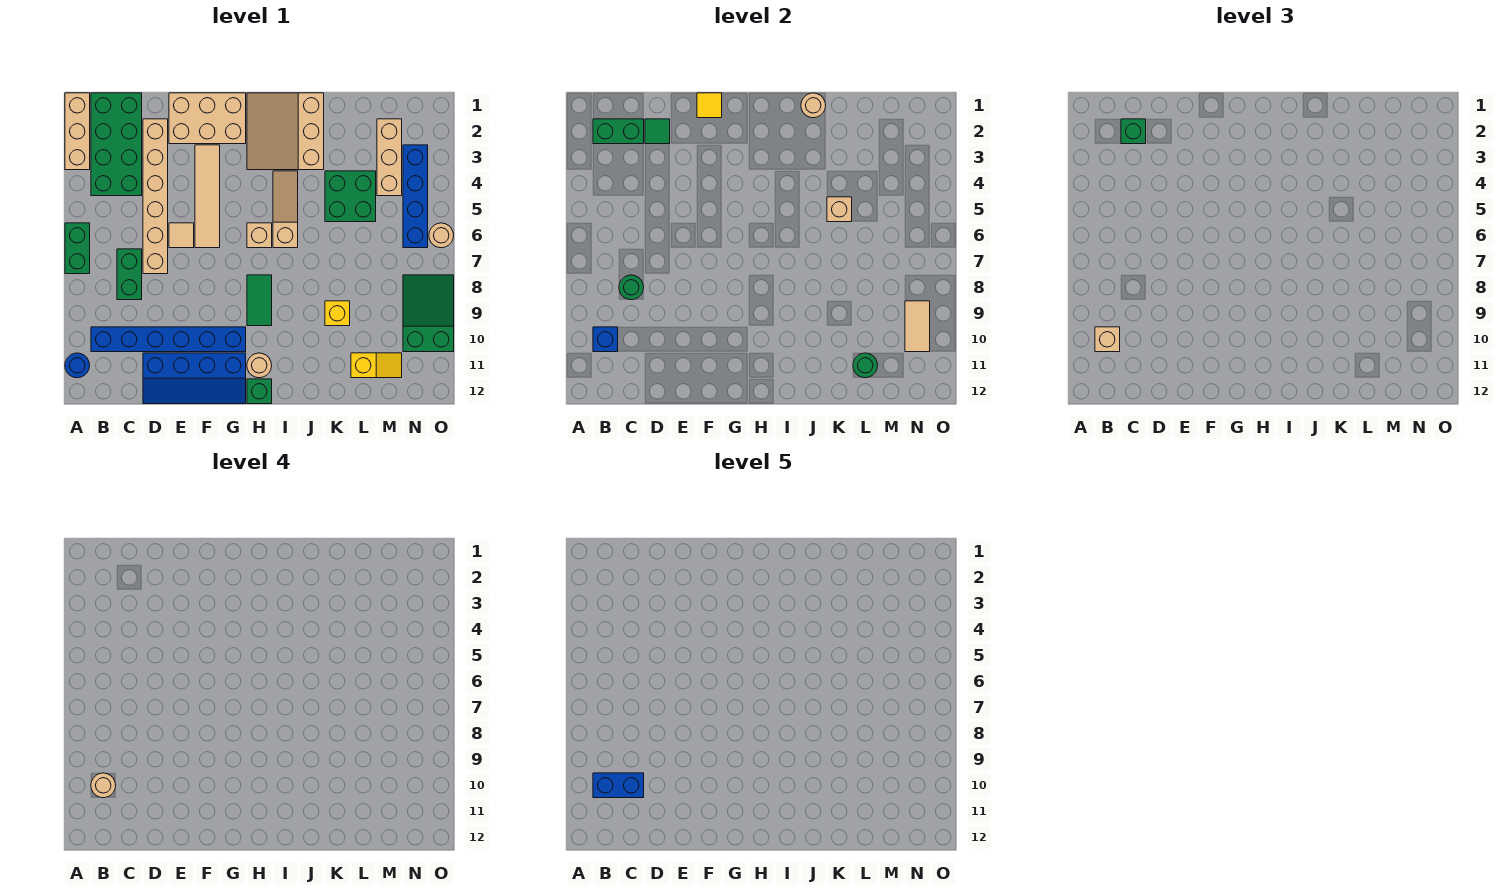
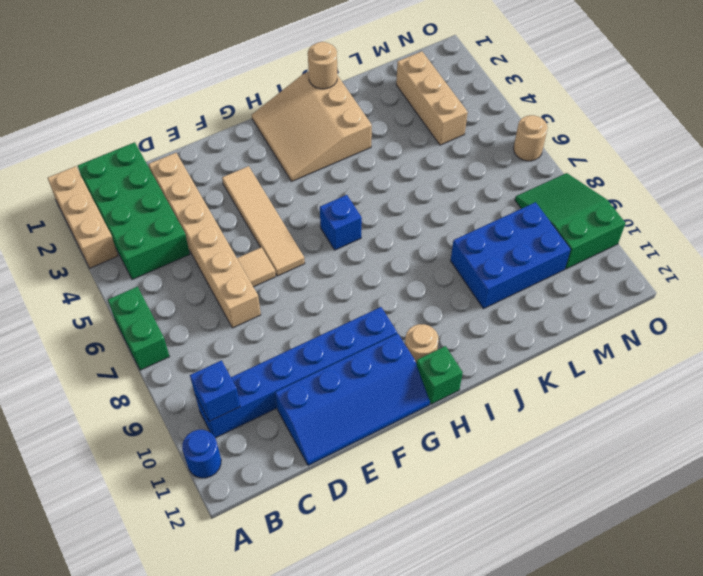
blue 1x1 brick [320,195,362,250] -> tan 1x1 brick [247,223,272,248]
blue 2x3 brick [451,202,571,309] -> yellow 1x1 brick [325,301,350,326]
none -> green 1x2 brick [117,249,142,300]
none -> tan 2x3 brick [169,93,246,144]
none -> green 1x2 tile [247,275,272,326]
none -> tan 1x3 slope [273,171,298,248]

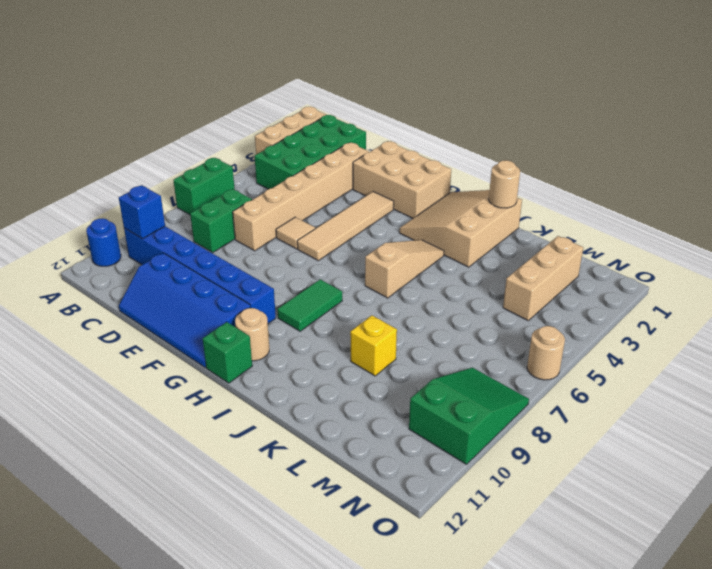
none -> tan 1x1 brick [247,223,272,248]
none -> green 2x2 brick [325,171,376,222]
none -> yellow 1x2 slope [351,353,402,378]
none -> blue 1x4 brick [403,145,428,248]

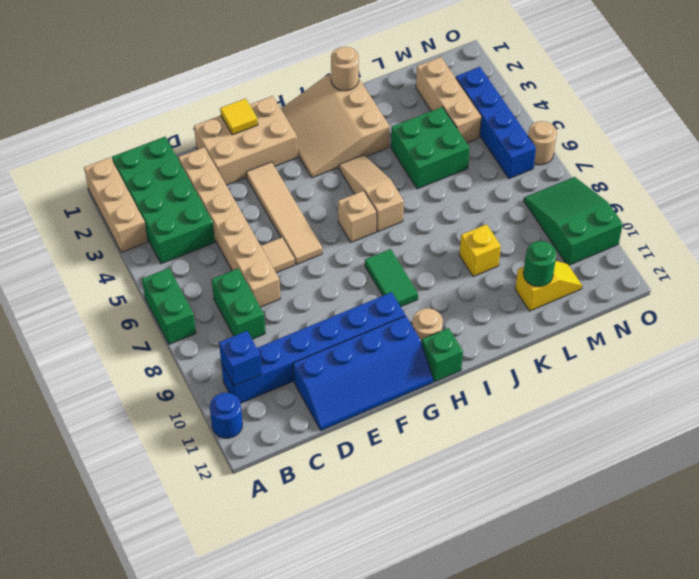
none -> green 1x2 brick [593,119,644,144]
none -> green 1x1 round brick [619,275,644,300]
none -> green 1x1 tile [645,119,670,144]
none -> tan 1x1 brick [827,197,852,222]

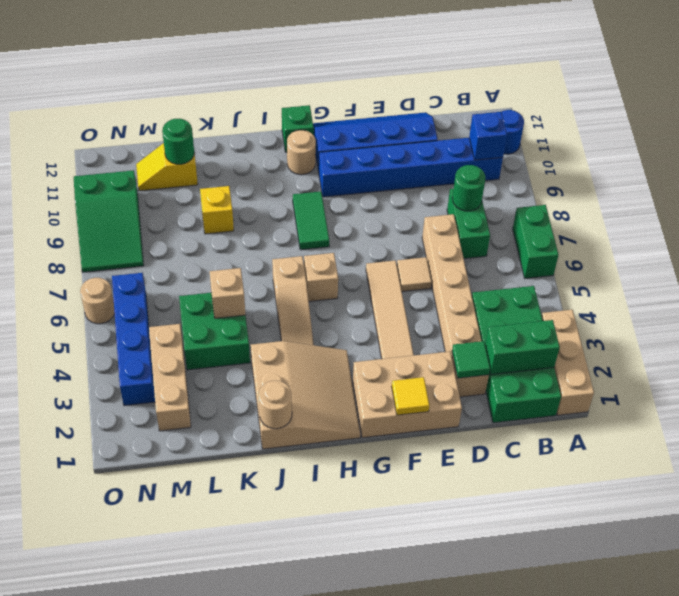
none -> tan 1x2 tile [905,301,930,352]
none -> tan 1x1 brick [1095,327,1120,352]
none -> green 1x1 brick [1121,119,1146,144]
none -> tan 1x1 round brick [91,773,116,798]

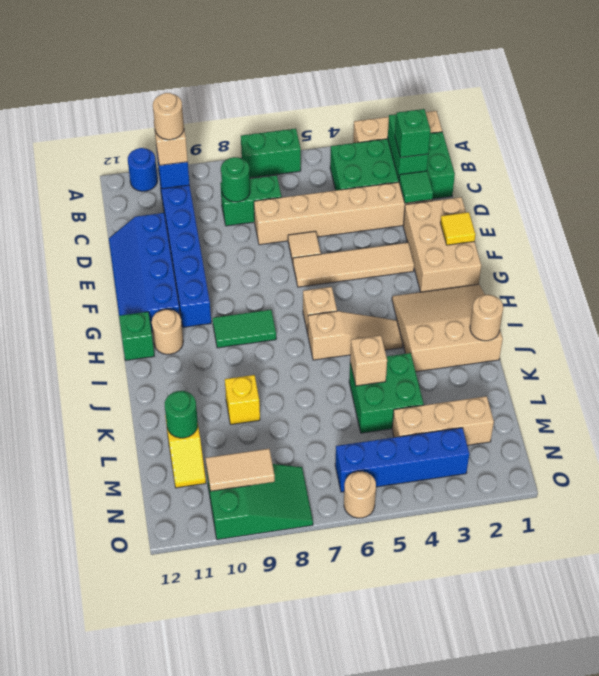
none -> blue 1x2 brick [593,773,644,798]

